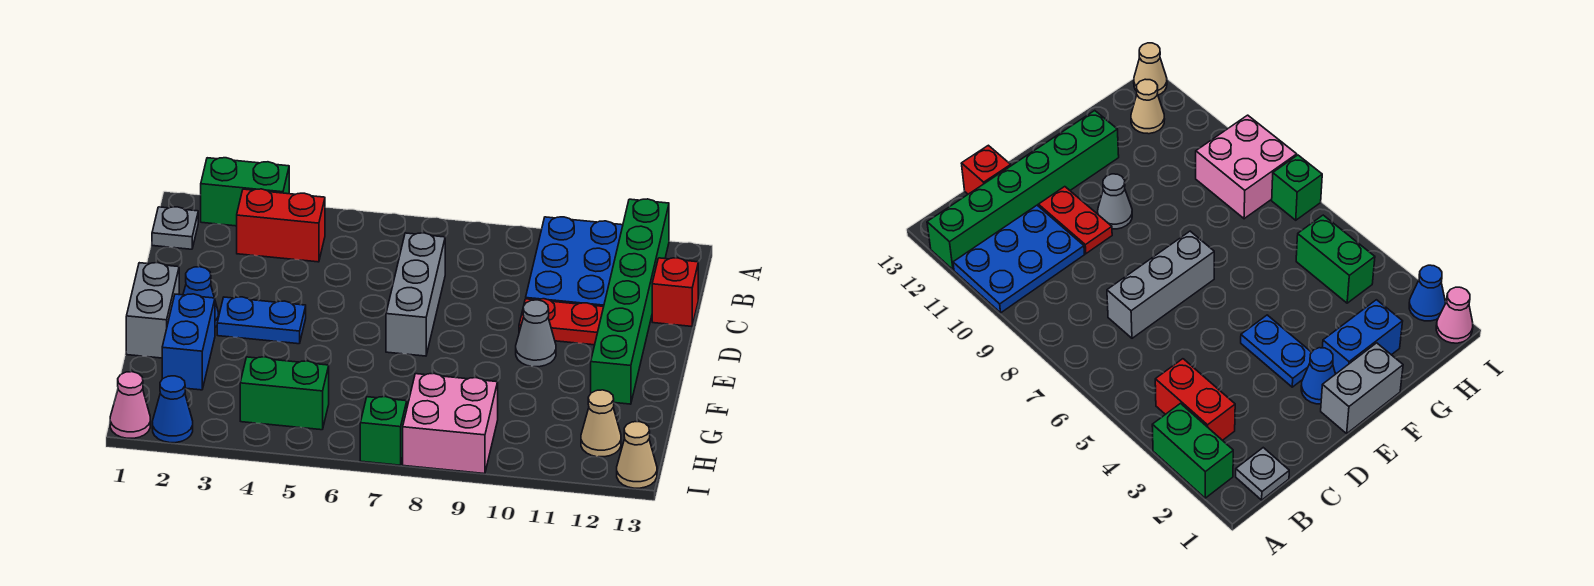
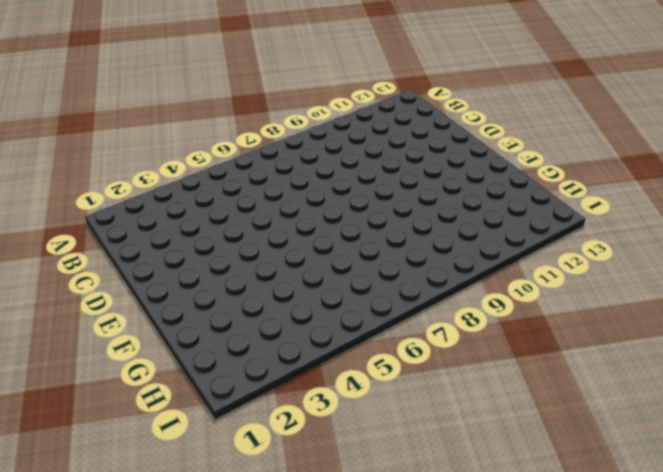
none -> green 1x2 brick [201,158,289,226]
none -> blue 2x3 plate [526,217,623,307]
none -> green 1x6 brick [591,199,669,404]

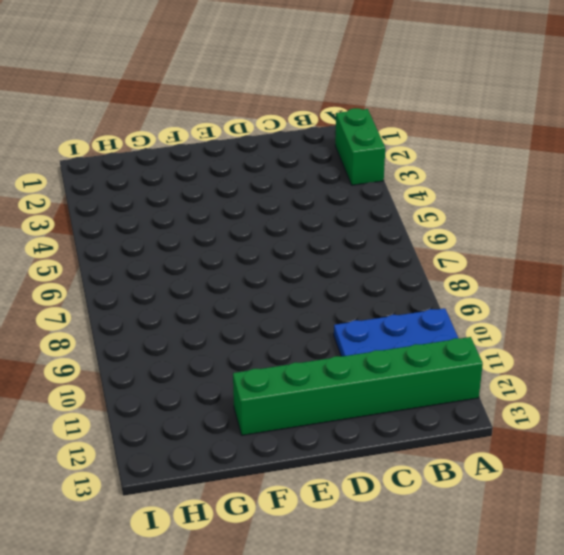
none -> grey 1x1 plate [152,207,198,249]
none -> red 1x2 brick [237,189,325,262]
none -> grey 1x3 brick [386,233,445,356]

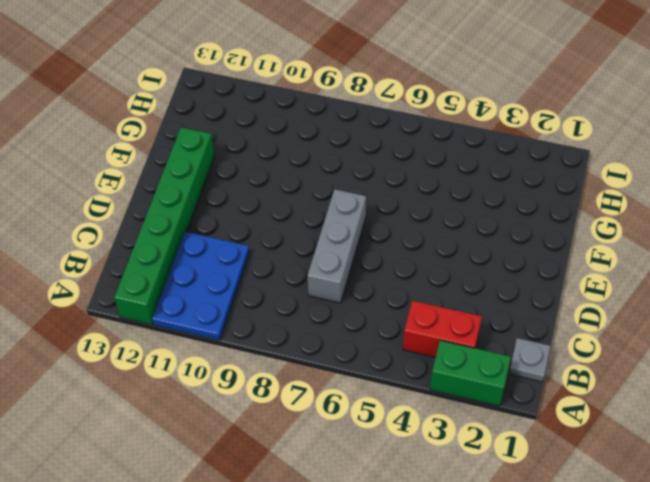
none -> red 1x1 brick [652,258,698,326]
none -> red 1x2 plate [519,299,603,345]
none -> grey 1x2 brick [126,263,179,358]

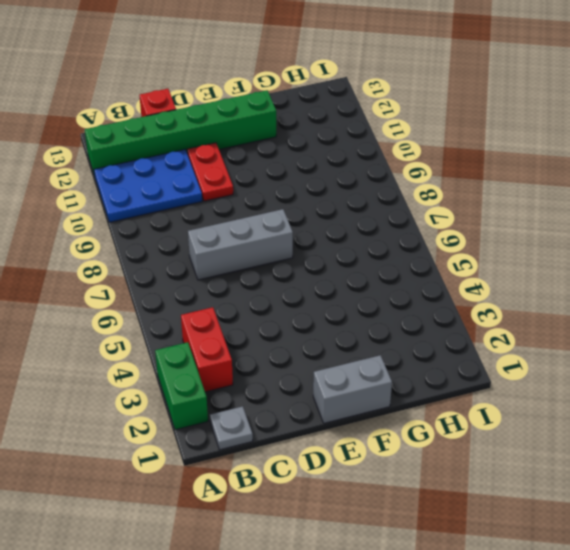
none -> blue 1x1 cone [183,267,218,327]
none -> blue 1x2 plate [217,297,306,344]
none -> grey 1x1 cone [516,300,556,367]

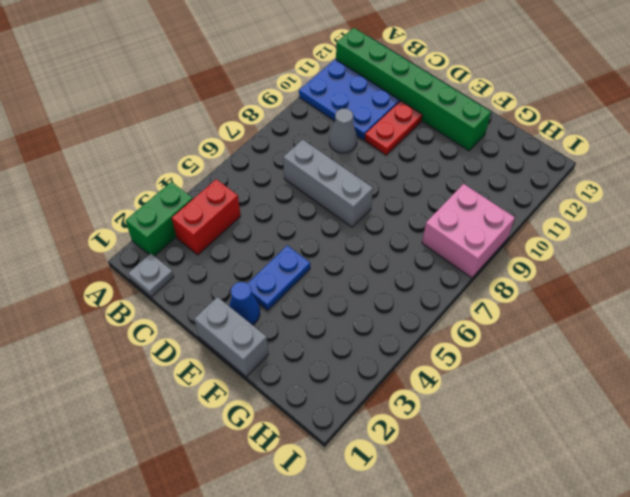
grey 1x1 cone [329,108,357,153] -> grey 1x1 cone moved to [516,300,556,367]
none -> red 1x1 brick [652,258,698,326]
none -> blue 1x2 brick [162,294,215,390]
none -> green 1x2 brick [240,357,329,430]

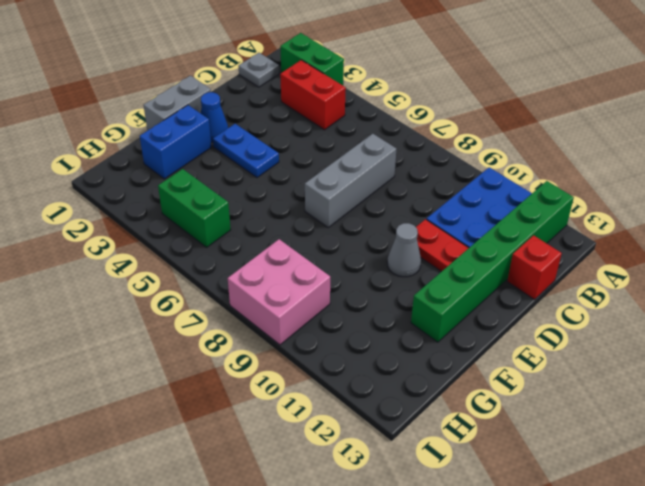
none -> tan 1x1 cone [581,390,621,457]
none -> pink 1x1 cone [110,372,150,438]
none -> blue 1x1 cone [152,376,193,443]

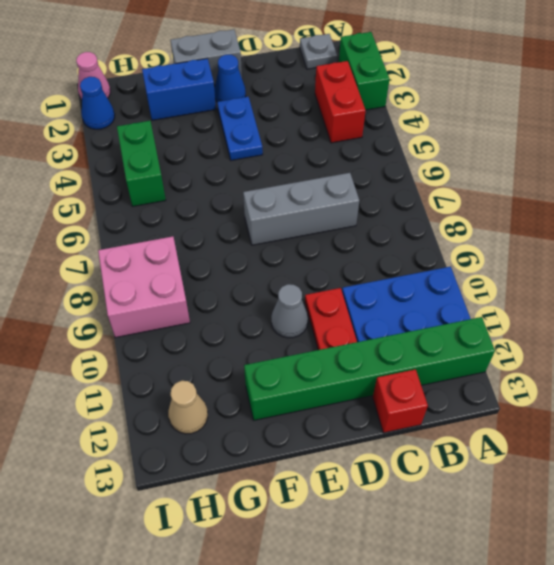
none -> green 1x1 brick [360,397,407,465]
none -> tan 1x1 cone [617,422,657,488]

